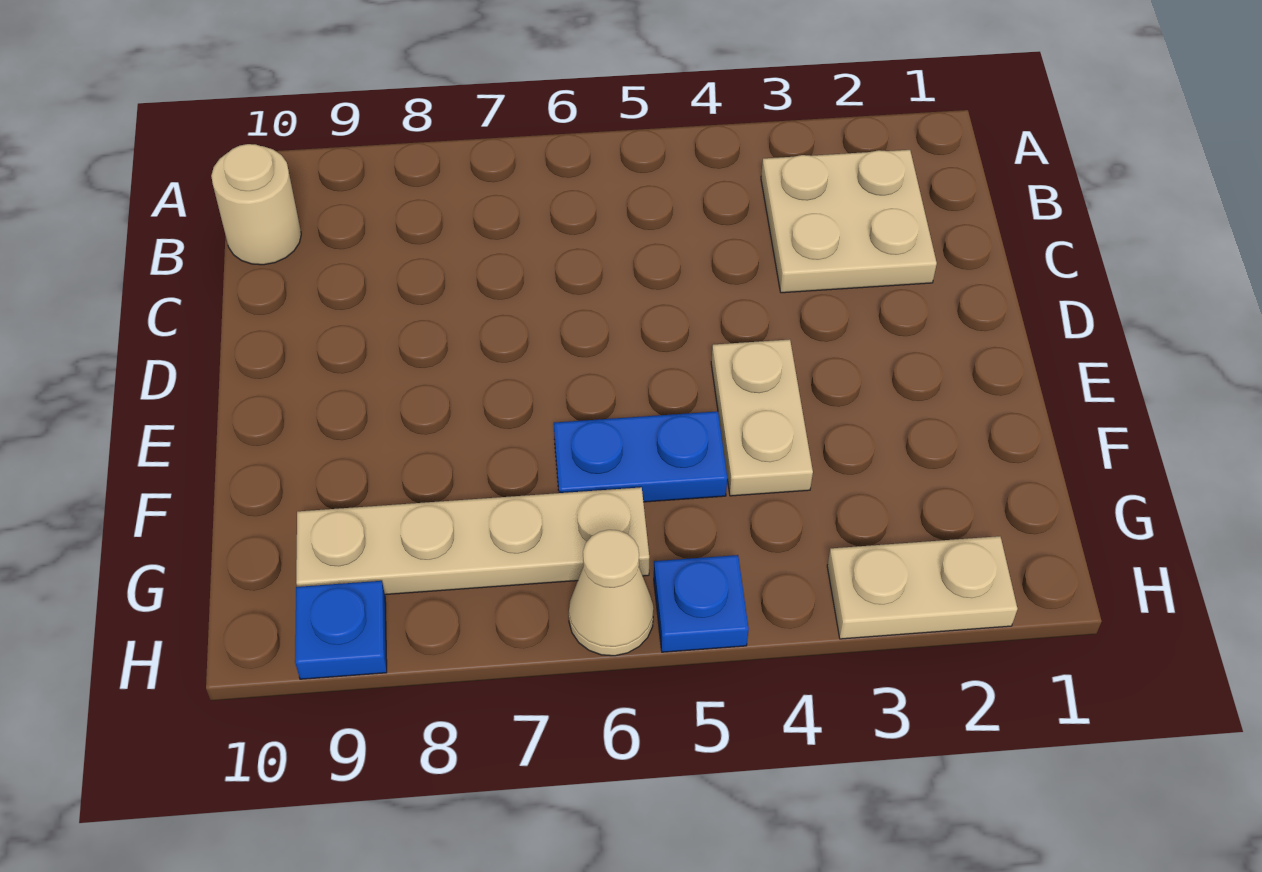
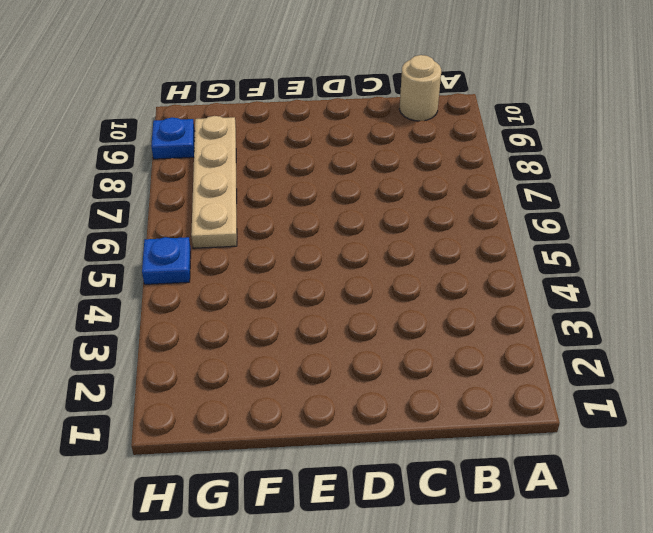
none -> tan 2x2 plate [761,150,937,293]
none -> tan 1x2 plate [711,339,813,496]

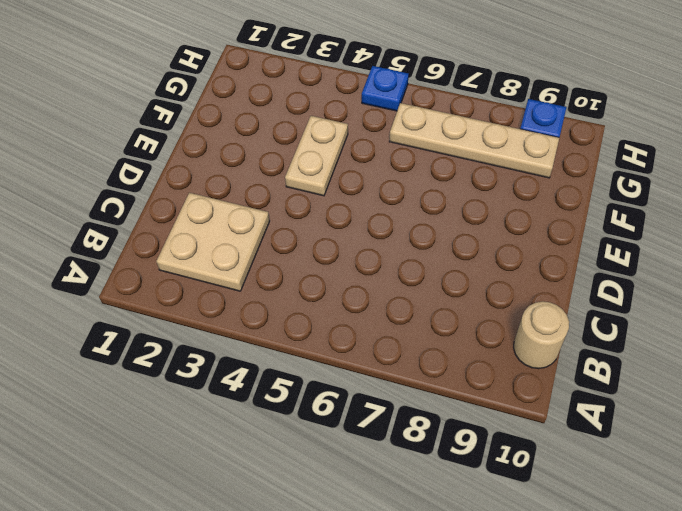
none -> blue 1x2 plate [554,411,727,502]
none -> tan 1x2 plate [827,536,1018,639]

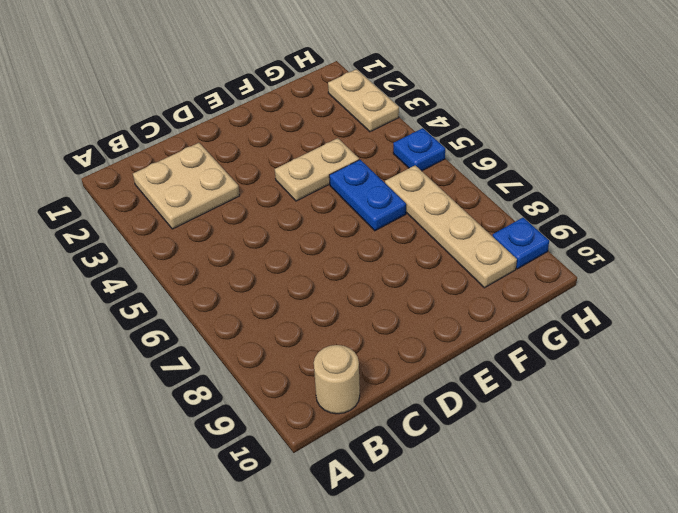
none -> tan 1x1 cone [569,530,654,656]

